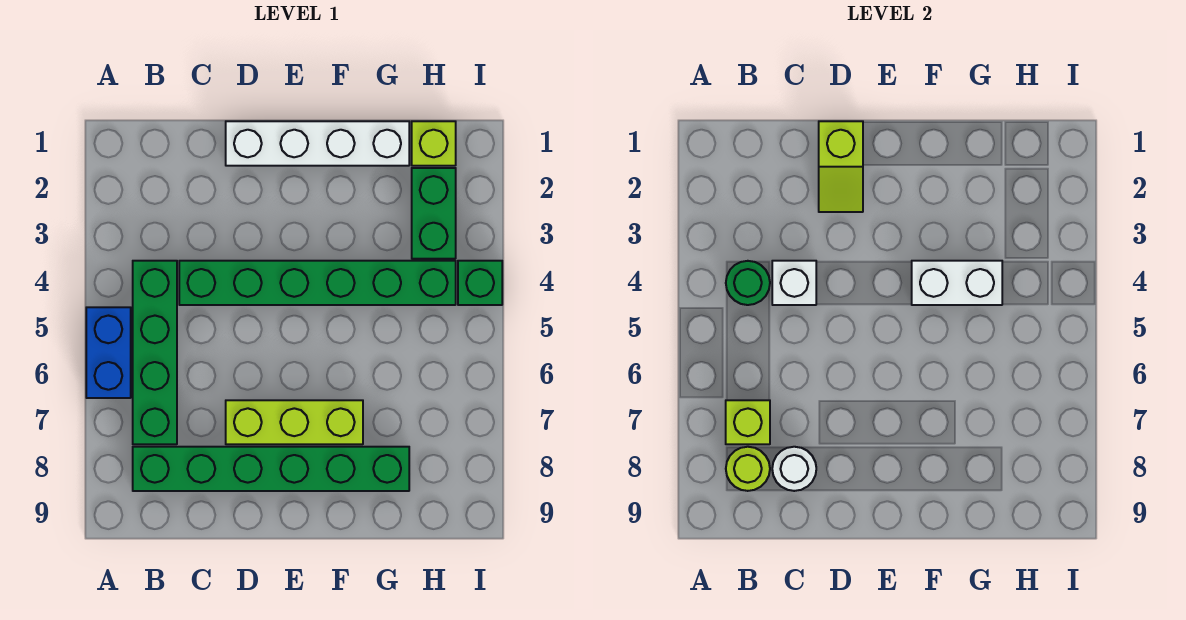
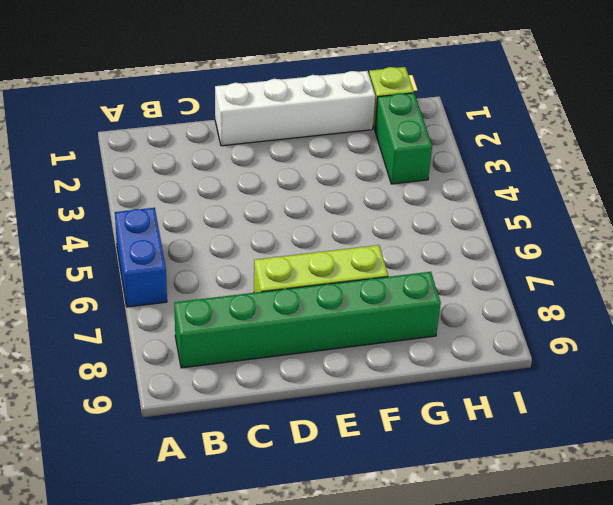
none -> green 1x4 brick [133,261,177,444]
none -> green 1x6 brick [179,261,456,305]
none -> green 1x1 brick [458,261,502,305]

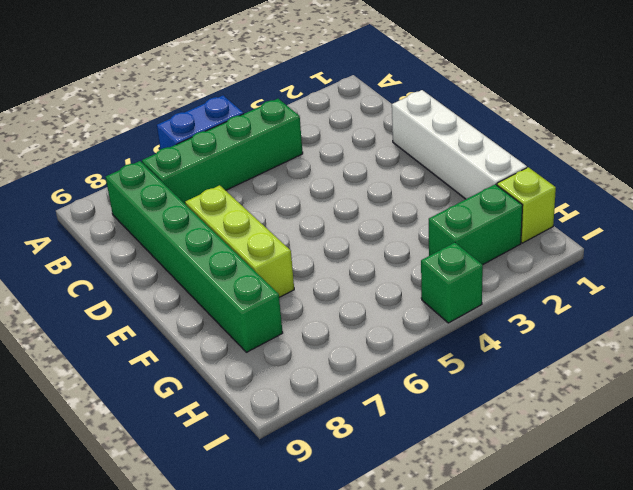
none -> green 1x6 brick [179,261,456,305]
none -> green 1x1 round brick [726,261,770,305]
none -> lime 1x1 brick [726,400,770,444]

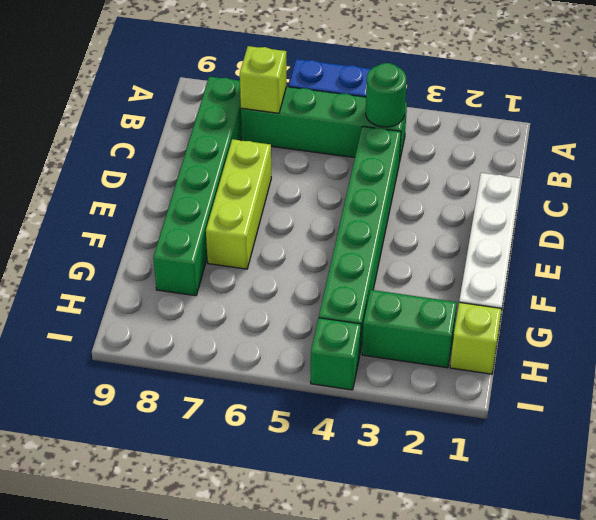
none -> lime 1x1 round brick [726,447,770,491]
none -> white 1x1 brick [772,261,816,305]
none -> white 1x1 round brick [772,447,816,491]

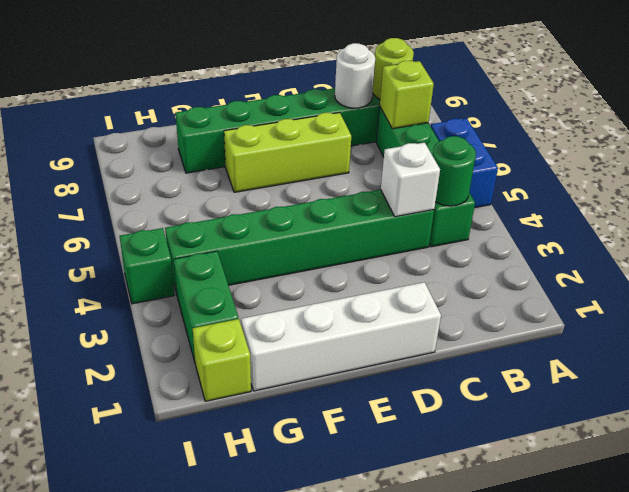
none -> lime 1x2 slope [819,121,863,212]
none -> white 1x2 brick [912,261,1002,305]

